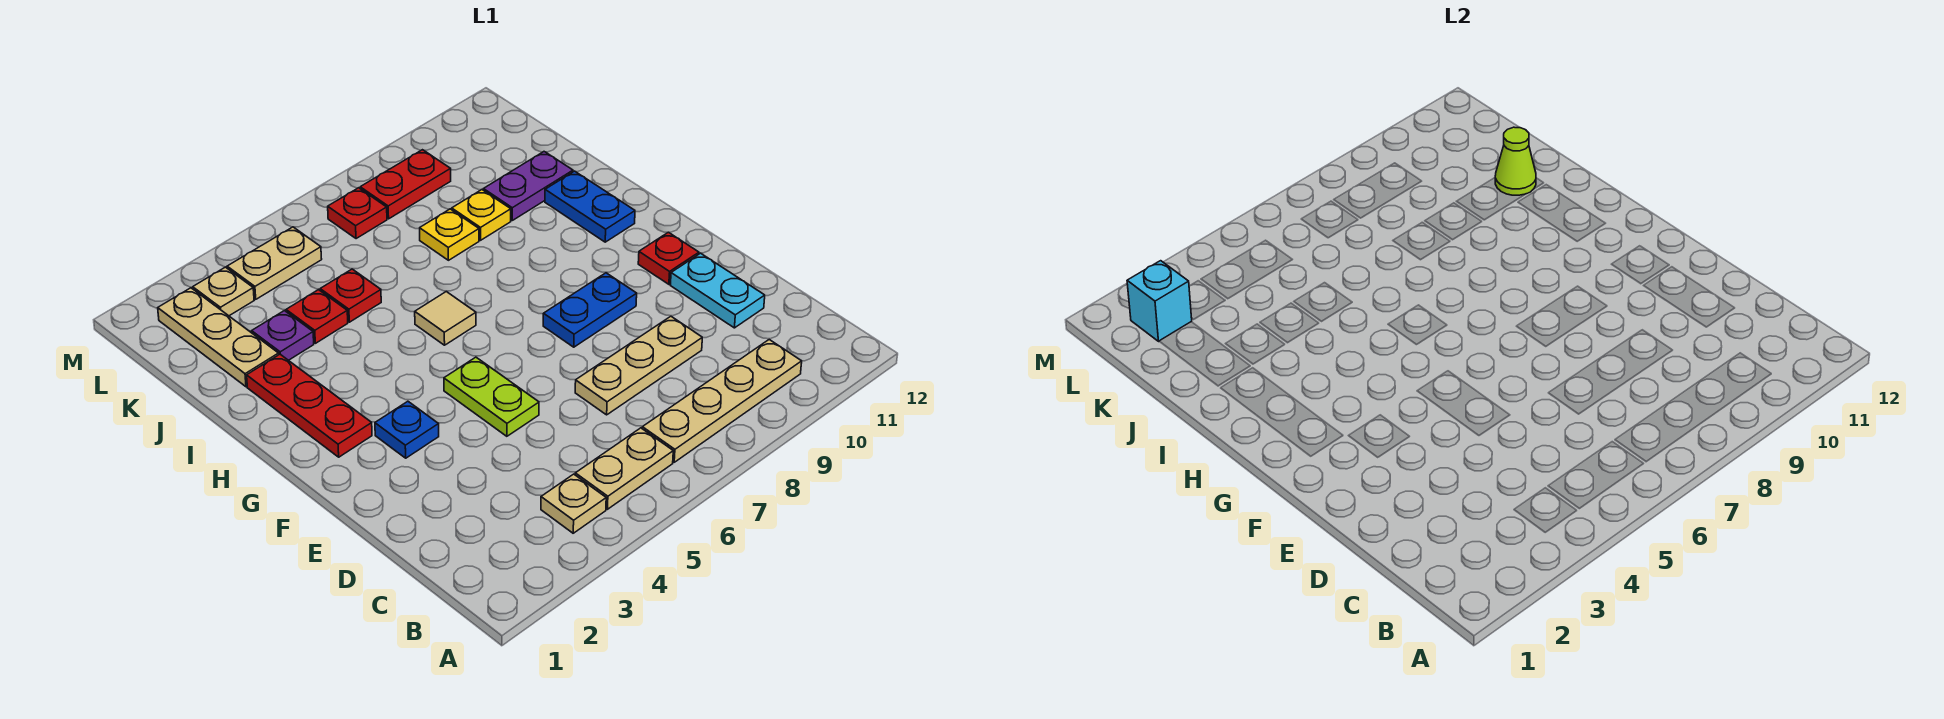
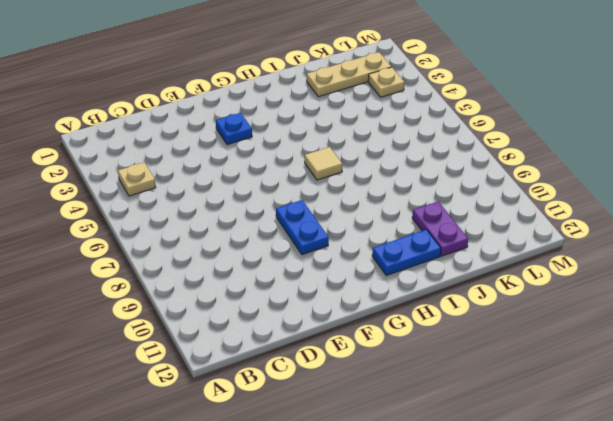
none -> tan 1x2 plate [575,428,673,509]
none -> tan 1x4 plate [642,340,802,462]
none -> tan 1x3 plate [575,316,702,415]

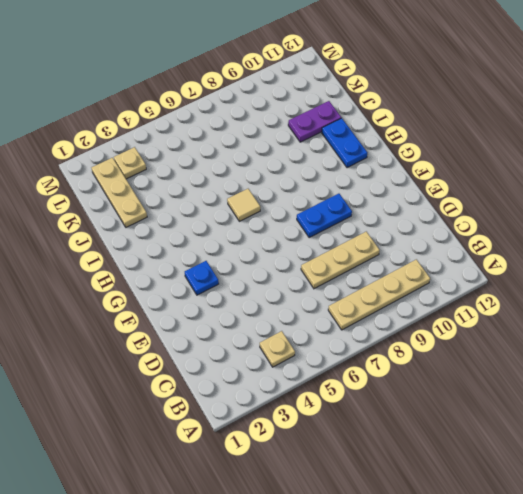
none -> tan 1x2 plate [575,428,673,509]
none -> cyan 1x2 plate [670,253,765,328]
none -> lime 1x2 plate [444,357,539,436]

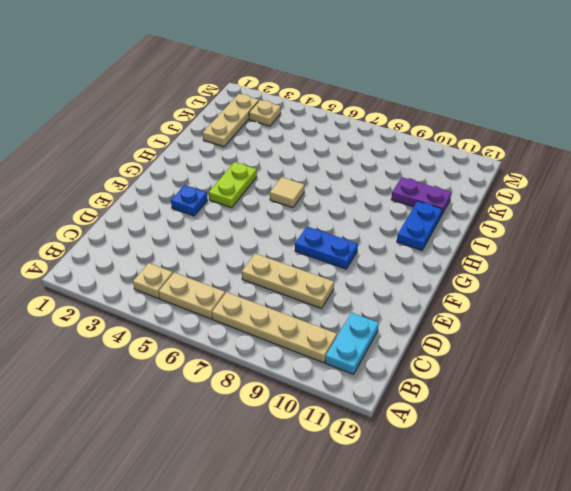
cyan 1x2 plate [325,313,379,374] -> cyan 1x2 plate moved to [670,253,765,328]
lime 1x2 plate [209,162,257,208] -> lime 1x2 plate moved to [444,357,539,436]
none -> red 1x1 plate [638,232,699,284]
none -> red 1x3 plate [247,354,372,457]
none -> purple 1x1 plate [252,311,314,360]

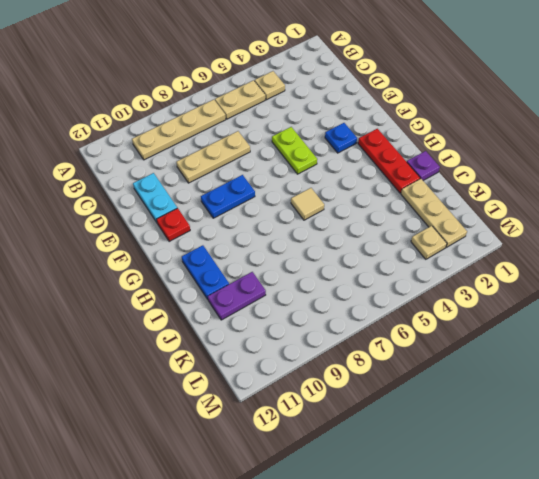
purple 1x1 plate [407,151,440,181] -> purple 1x1 plate moved to [252,311,314,360]
none -> red 1x1 plate [286,290,348,343]
none -> red 1x1 plate [320,269,381,322]
none -> yellow 1x1 plate [420,209,479,260]

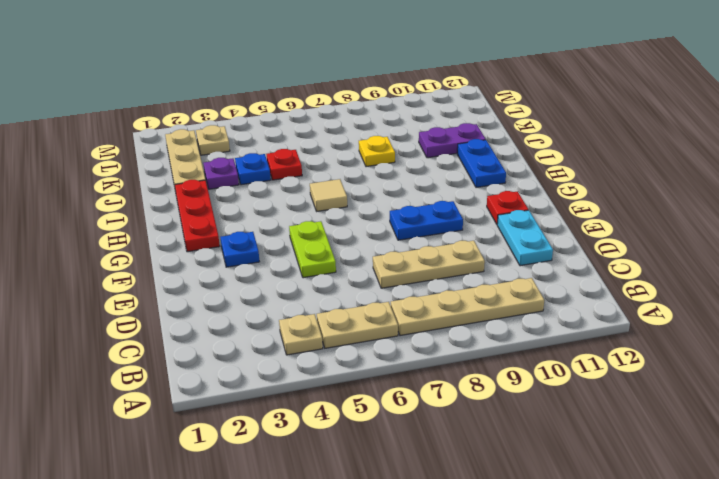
blue 1x1 plate [235,153,271,185] -> red 1x1 plate [286,290,348,343]
none -> yellow 1x1 plate [452,190,511,240]
none -> tan 1x2 plate [227,227,322,299]
none -> red 1x1 plate [328,188,387,239]

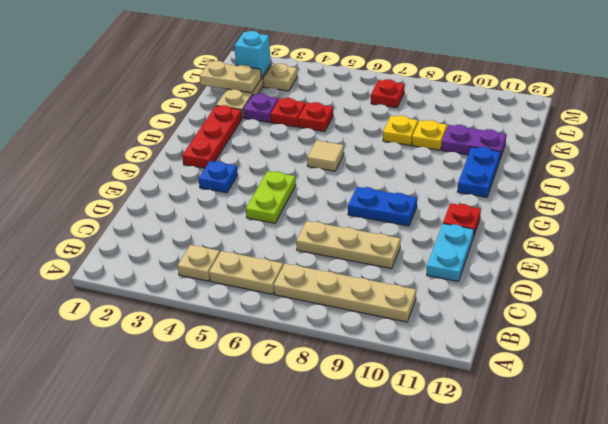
tan 1x2 plate [200,61,262,93] -> tan 1x2 plate moved to [227,227,322,299]
none -> red 1x2 plate [360,150,451,219]
none -> lime 1x1 cone [1495,127,1536,195]

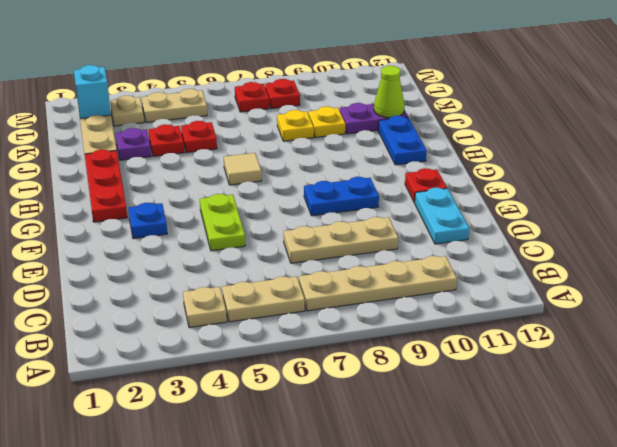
red 1x1 plate [265,79,300,109] -> red 1x2 plate [360,150,451,219]

